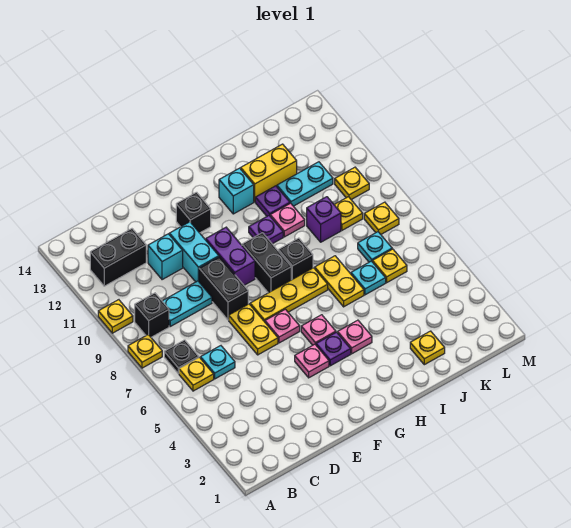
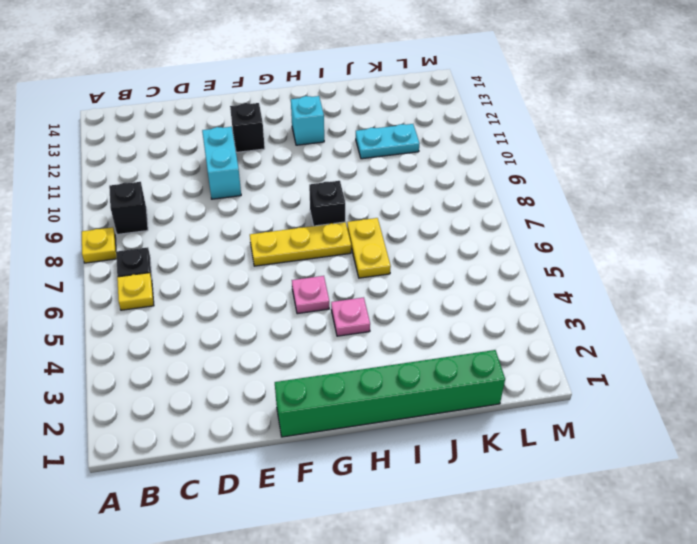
green 1x6 brick [275,350,505,437] -> none
none -> yellow 1x1 plate [98,300,133,333]
none -> black 1x2 brick [90,229,146,286]
none -> cyan 1x1 plate [201,346,235,379]
none -> cyan 1x2 plate [163,281,212,326]

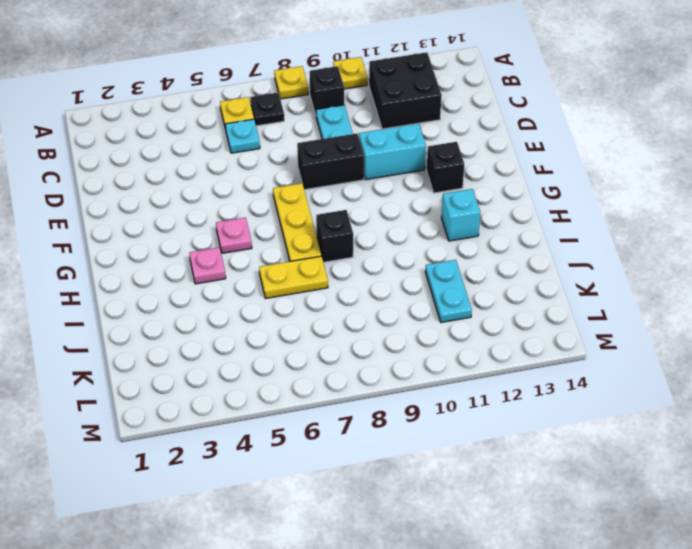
black 2x2 brick [369,52,442,129] -> black 1x2 brick [90,229,146,286]
none -> cyan 1x1 brick [148,234,183,280]
none -> yellow 1x2 plate [229,304,278,355]
none -> pink 1x1 plate [295,344,329,378]
none -> pink 1x1 plate [265,309,300,343]

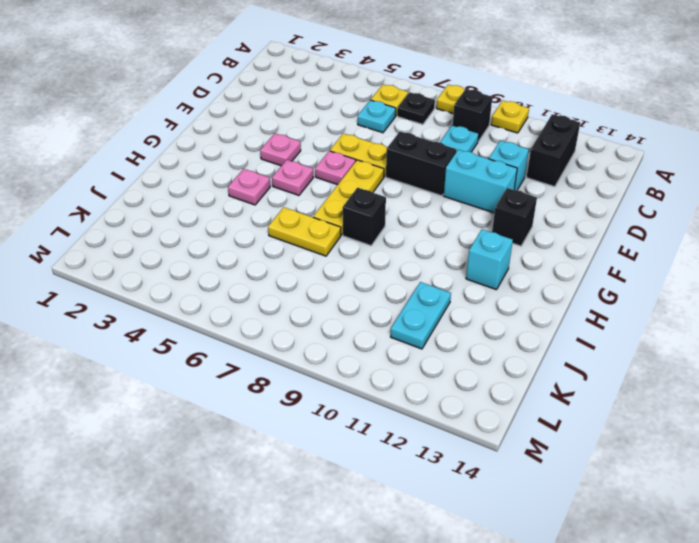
none -> purple 1x2 brick [206,227,255,285]
none -> purple 1x1 plate [316,332,351,366]
none -> black 1x2 brick [242,233,291,293]
none -> purple 1x1 plate [249,216,283,244]

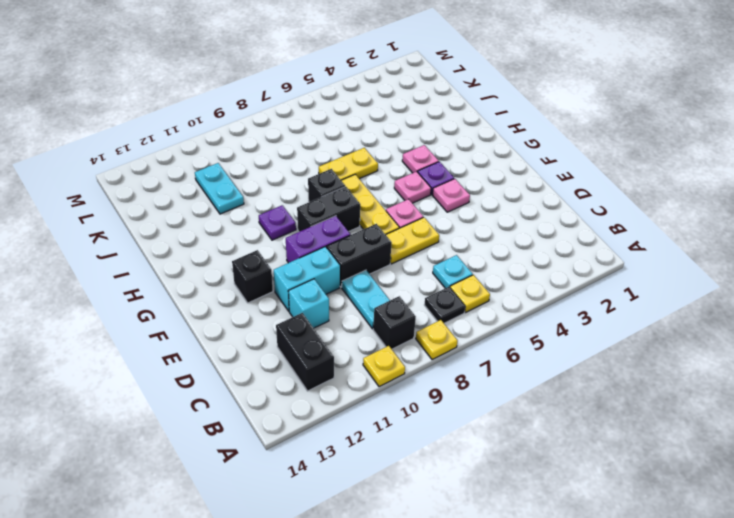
none -> cyan 1x1 brick [219,168,254,214]
none -> pink 1x1 plate [270,203,305,237]
none -> purple 1x1 plate [255,186,290,216]
none -> yellow 1x2 brick [241,144,297,202]

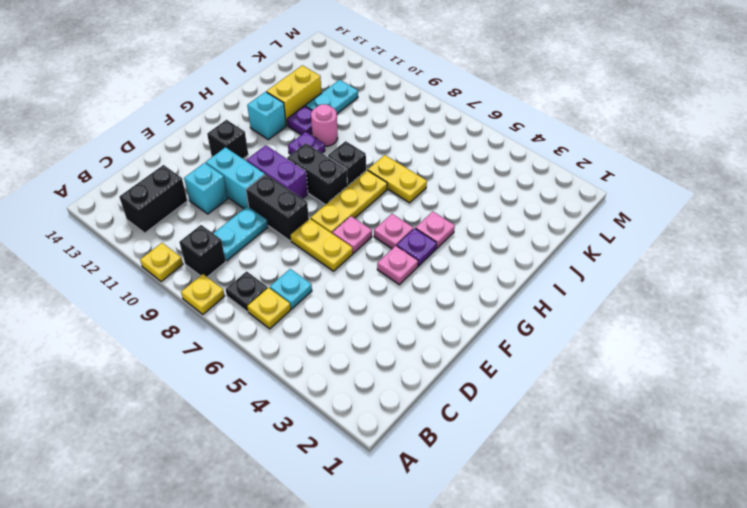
pink 1x1 round brick [311,104,338,146] -> pink 1x1 plate [270,203,305,237]
none -> yellow 1x1 plate [410,331,445,365]
none -> cyan 1x1 plate [351,261,386,295]
none -> purple 1x1 brick [307,197,341,242]
none -> yellow 1x1 plate [372,249,407,283]

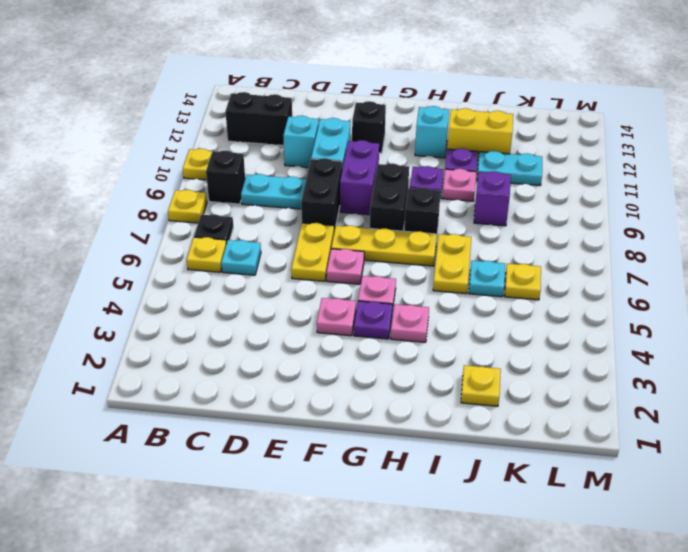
none -> cyan 1x1 plate [358,232,392,262]
none -> yellow 1x1 plate [334,197,363,230]
none -> yellow 1x1 plate [364,202,399,234]
none -> yellow 1x1 plate [335,167,369,200]

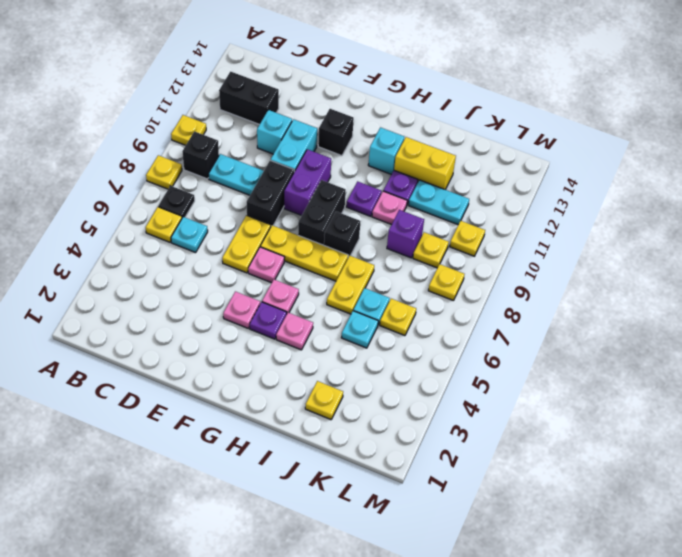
cyan 1x1 plate [341,311,378,348] -> cyan 1x1 plate moved to [358,232,392,262]

